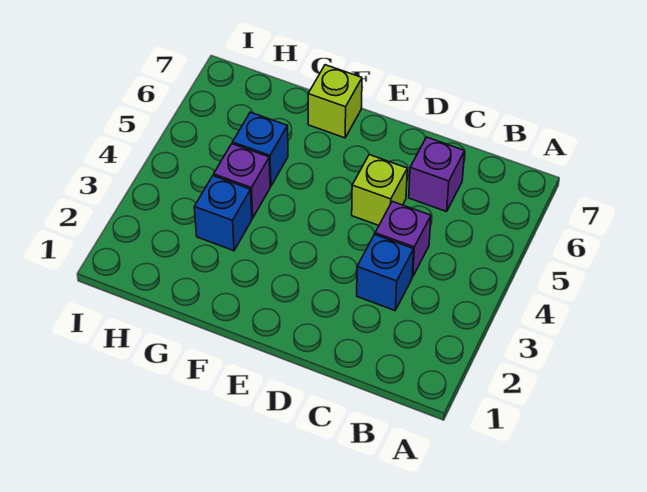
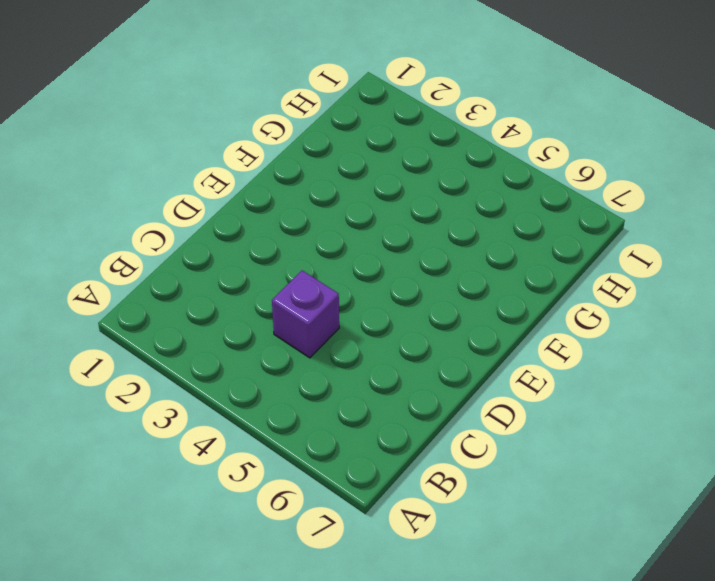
none -> blue 1x1 brick [357,234,414,310]
none -> purple 1x1 brick [409,137,465,212]

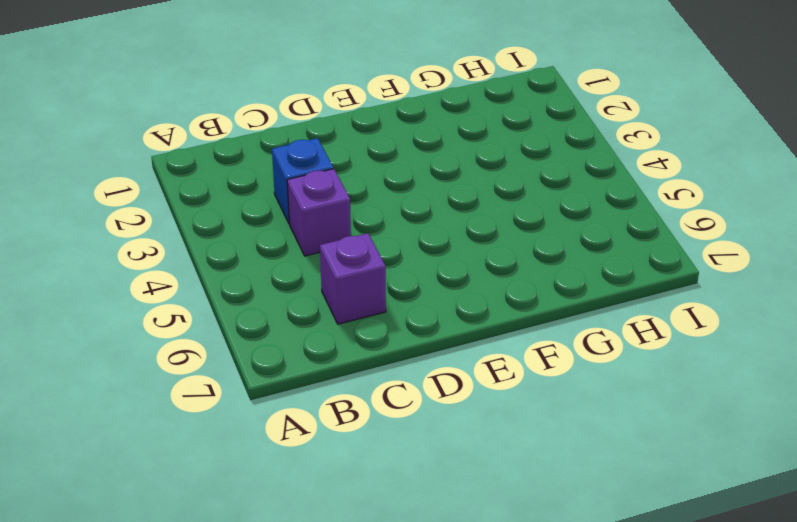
none -> lime 1x1 brick [352,155,407,225]
none -> lime 1x1 brick [308,65,362,138]

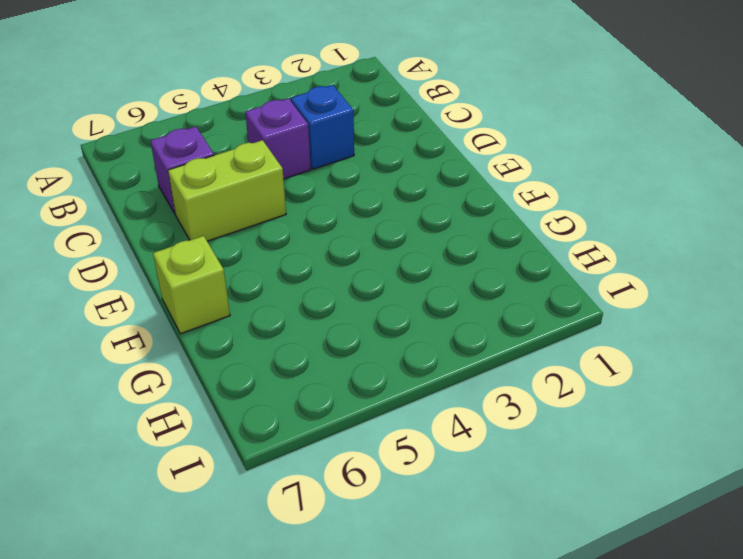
lime 1x2 brick [168,140,286,241] -> lime 1x1 brick [352,155,407,225]
none -> blue 1x1 brick [194,176,252,251]
none -> purple 1x1 brick [214,144,270,218]

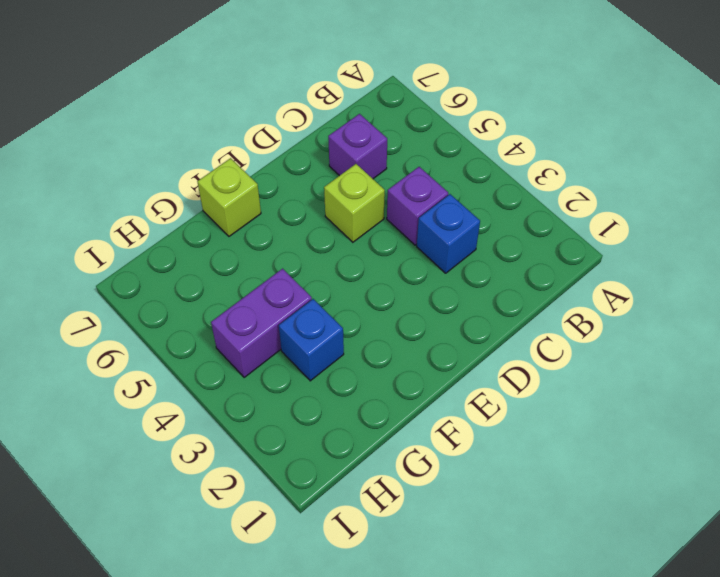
purple 1x2 brick [211,269,312,377] -> purple 1x1 brick [214,144,270,218]
none -> blue 1x1 brick [232,112,288,186]

